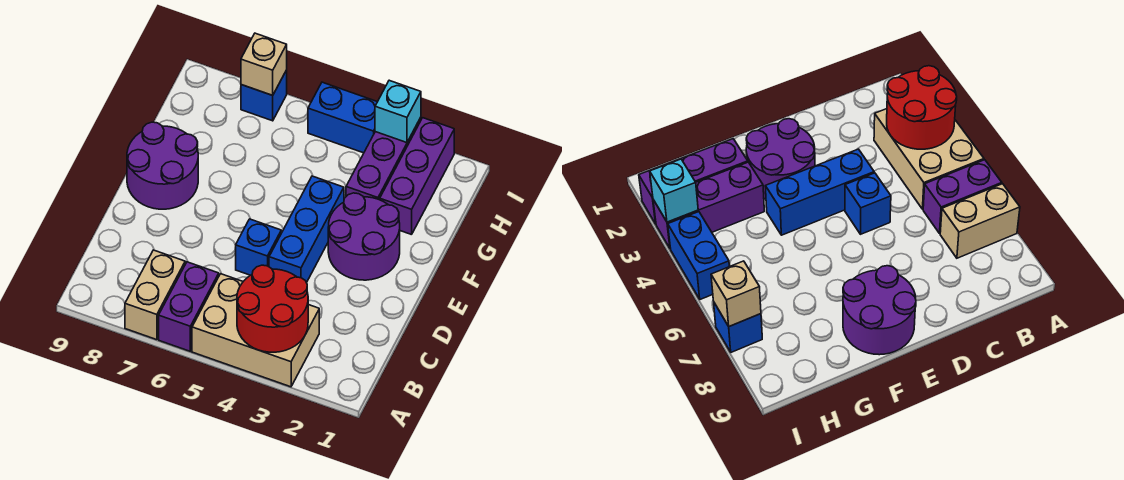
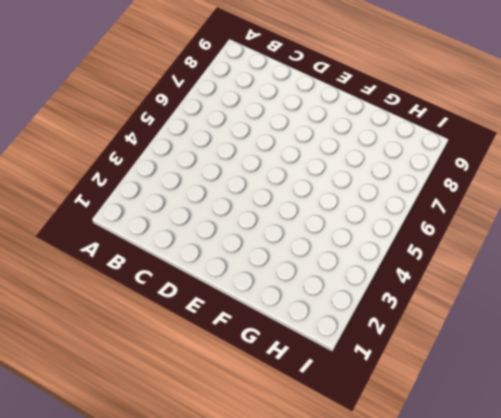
none -> tan 2x3 brick [192,274,319,387]
none -> purple 1x2 brick [159,262,219,351]
none -> tan 1x2 brick [125,250,185,340]

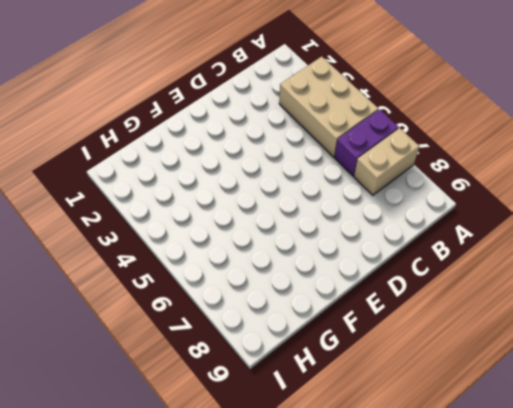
none -> blue 1x3 brick [269,176,344,282]
none -> blue 1x1 brick [236,219,281,275]
none -> purple 2x2 round brick [328,193,400,280]

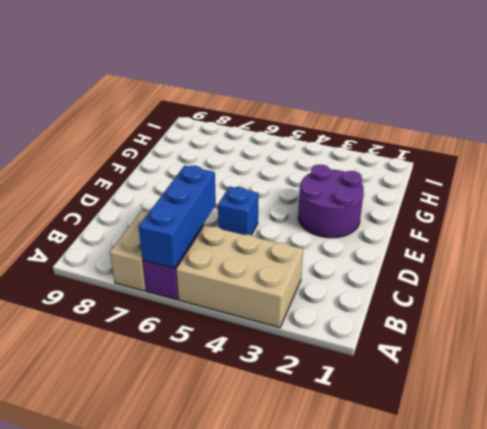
blue 1x3 brick [139,165,216,268] -> blue 1x3 brick moved to [269,176,344,282]
none -> purple 2x2 round brick [127,122,198,209]
none -> purple 1x3 brick [380,118,454,235]
none -> purple 1x3 brick [346,117,421,200]

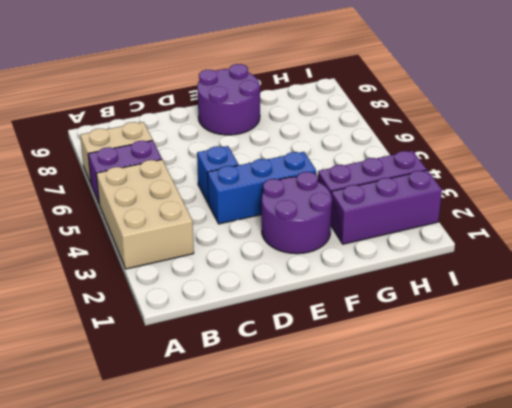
none -> blue 1x2 brick [308,82,377,153]
none -> blue 1x1 brick [241,70,287,121]
none -> red 2x2 round brick [237,265,308,352]

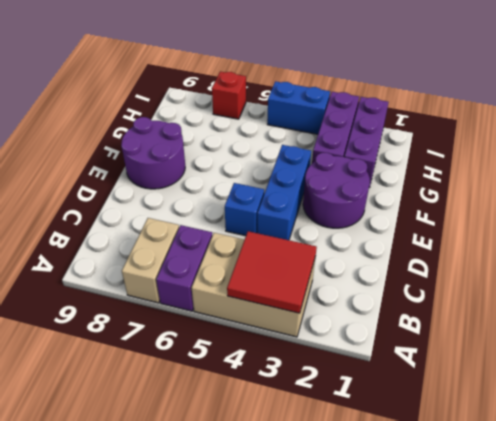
red 2x2 tile [227,231,317,313] -> red 2x2 round brick [237,265,308,352]
red 1x1 brick [212,72,246,119] -> blue 1x1 brick [241,70,287,121]
none -> cyan 1x1 brick [375,80,421,143]
none -> tan 1x1 brick [241,33,287,95]

